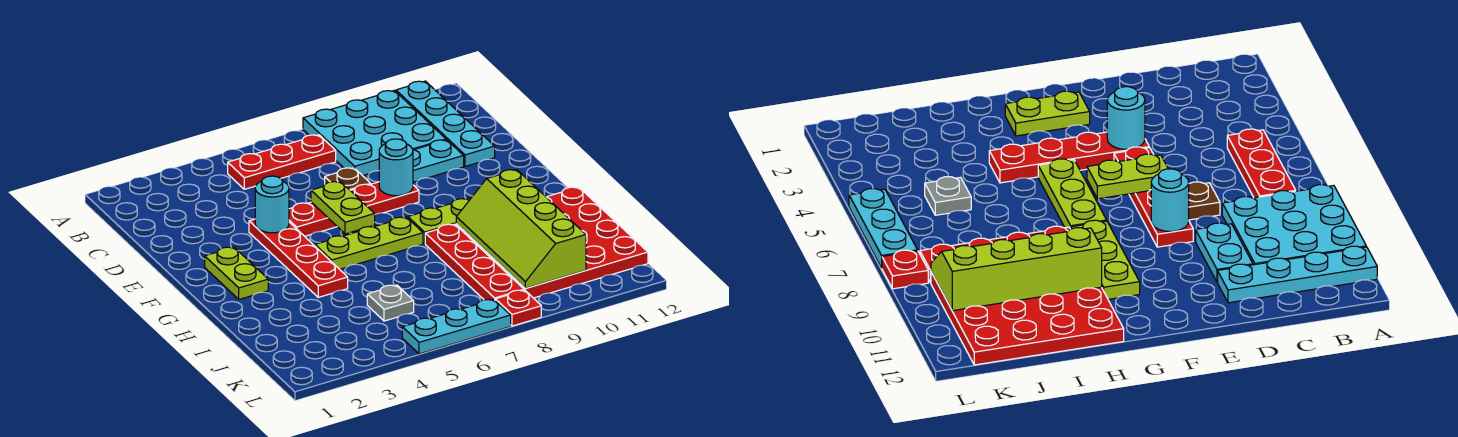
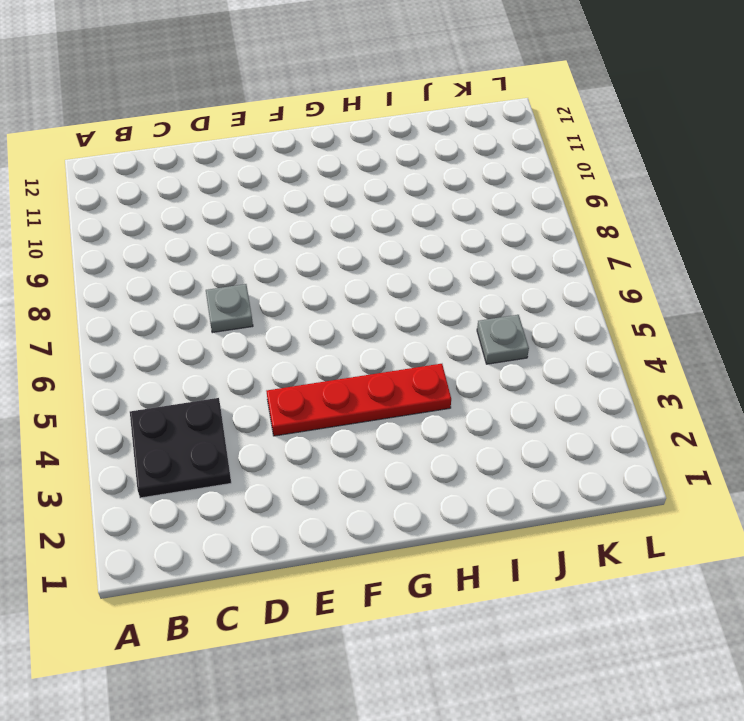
black 2x2 plate [130,398,231,498] -> none
grey 1x1 plate [206,284,253,333] -> brown 1x1 plate [325,168,371,190]
none -> cyan 3x3 plate [303,90,446,176]
none -> cyan 1x4 plate [396,81,495,167]
none -> red 1x3 plate [228,135,336,189]

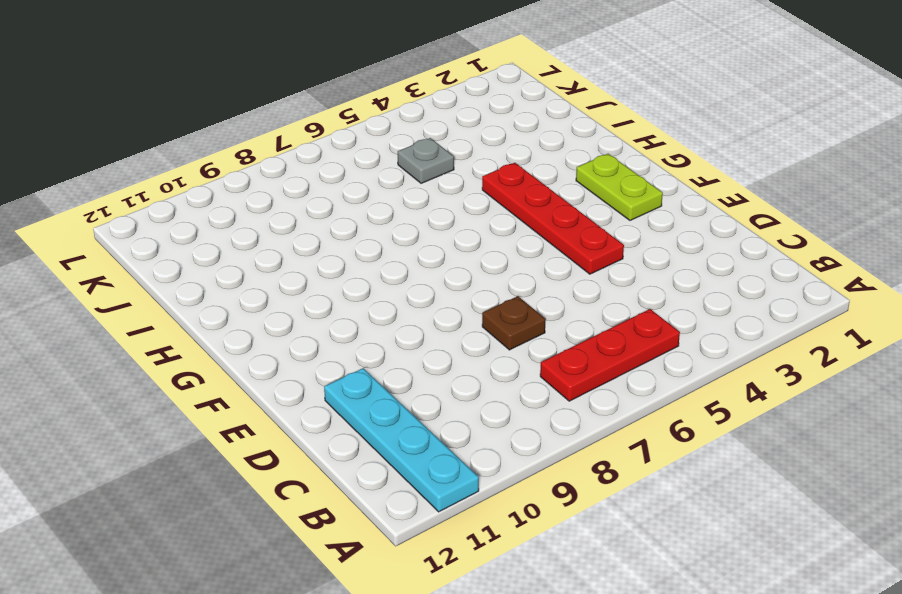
none -> cyan 3x3 plate [303,90,446,176]
none -> cyan 1x2 plate [413,140,464,182]
none -> red 1x4 plate [289,182,419,236]

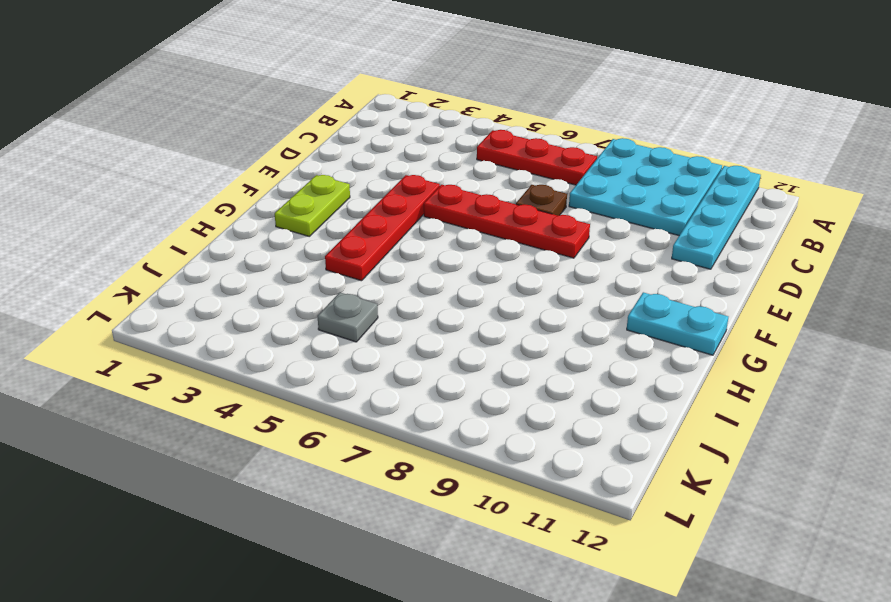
cyan 1x2 plate [627,292,728,355] -> cyan 1x2 plate moved to [413,140,464,182]
none -> lime 1x3 plate [315,217,423,269]
none -> lime 1x3 plate [408,198,471,244]
none -> red 1x4 plate [425,224,524,300]

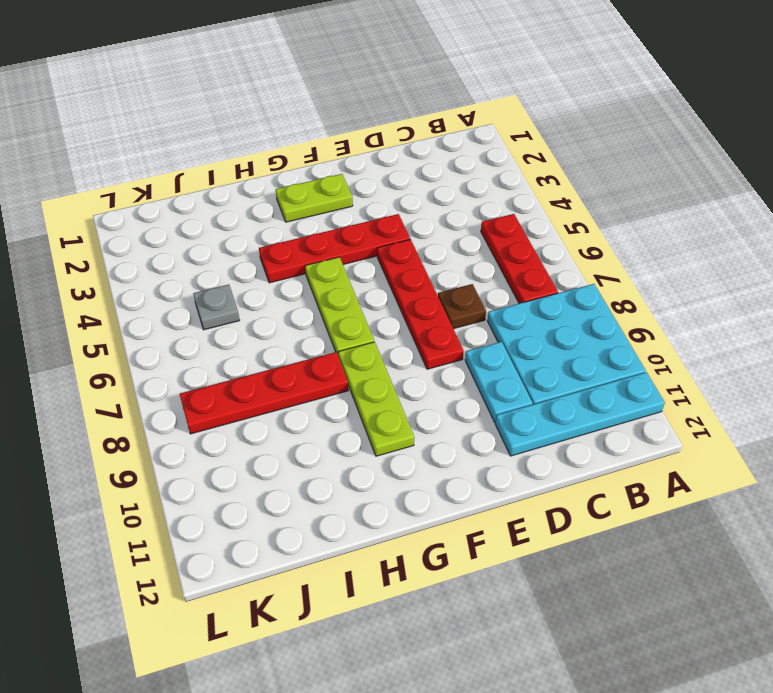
none -> red 4x4 plate [456,187,648,298]
none -> cyan 1x3 plate [402,299,511,354]
none -> red 1x1 plate [495,290,541,326]

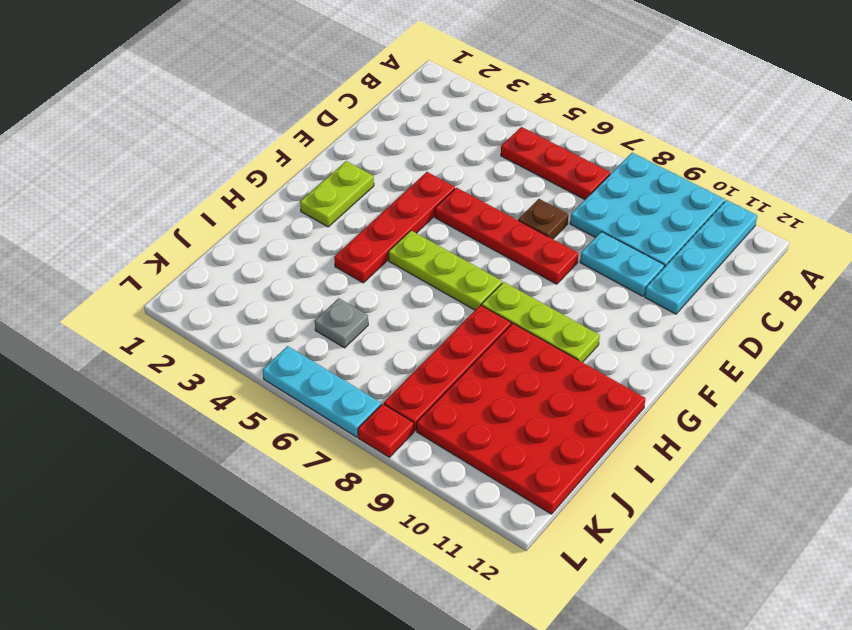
none -> cyan 1x1 round brick [255,176,289,233]
none -> lime 1x2 plate [311,181,375,234]
none -> cyan 1x1 round brick [379,139,413,196]

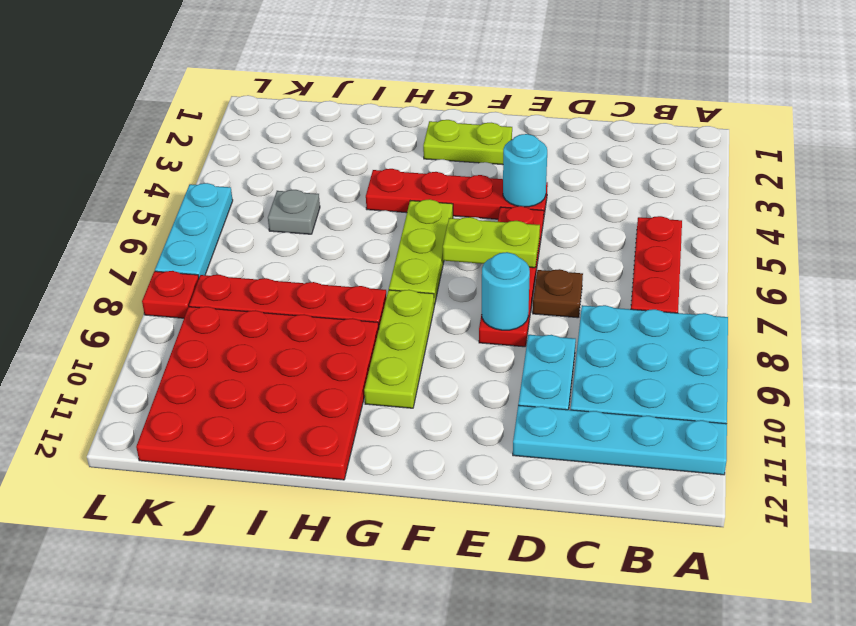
none -> lime 2x4 slope [456,170,586,288]

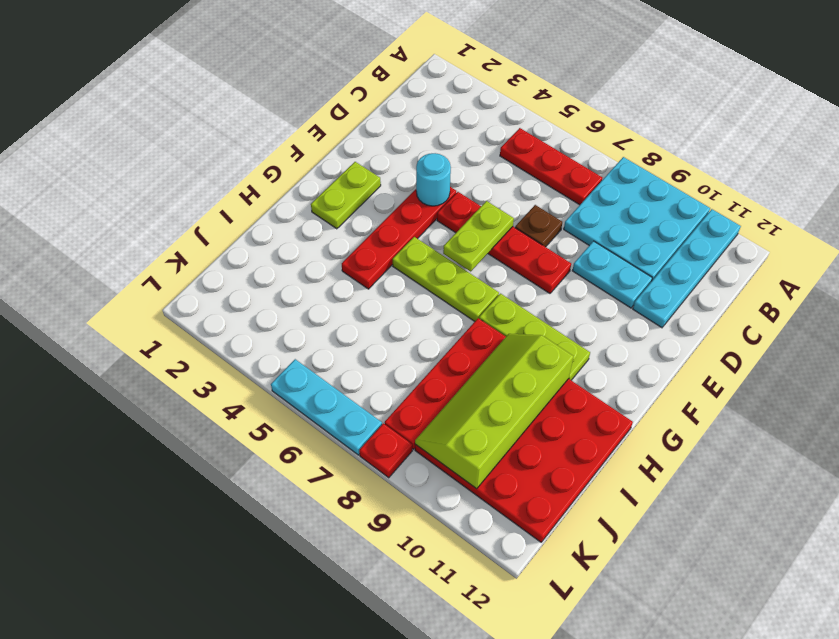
none -> grey 1x1 plate [367,285,414,321]
none -> cyan 1x1 round brick [379,139,413,196]

